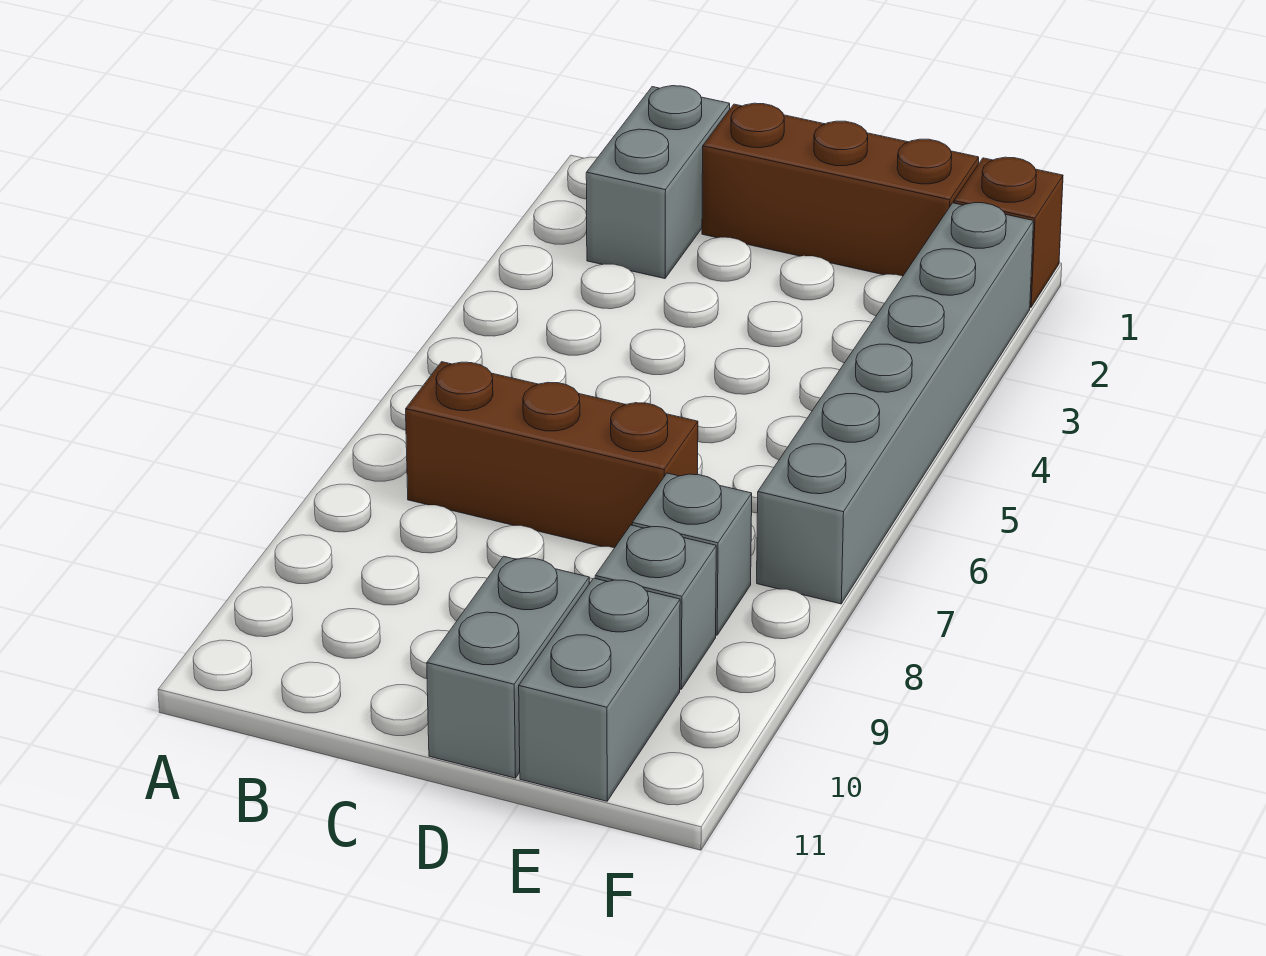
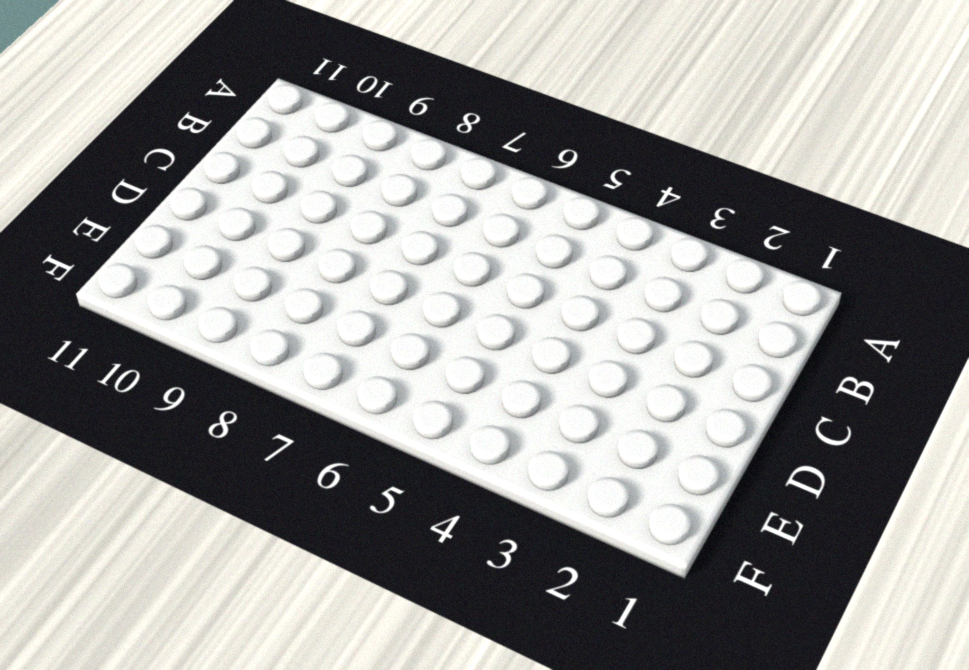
none -> grey 1x2 brick [586,86,730,278]
none -> brown 1x3 brick [406,362,698,548]

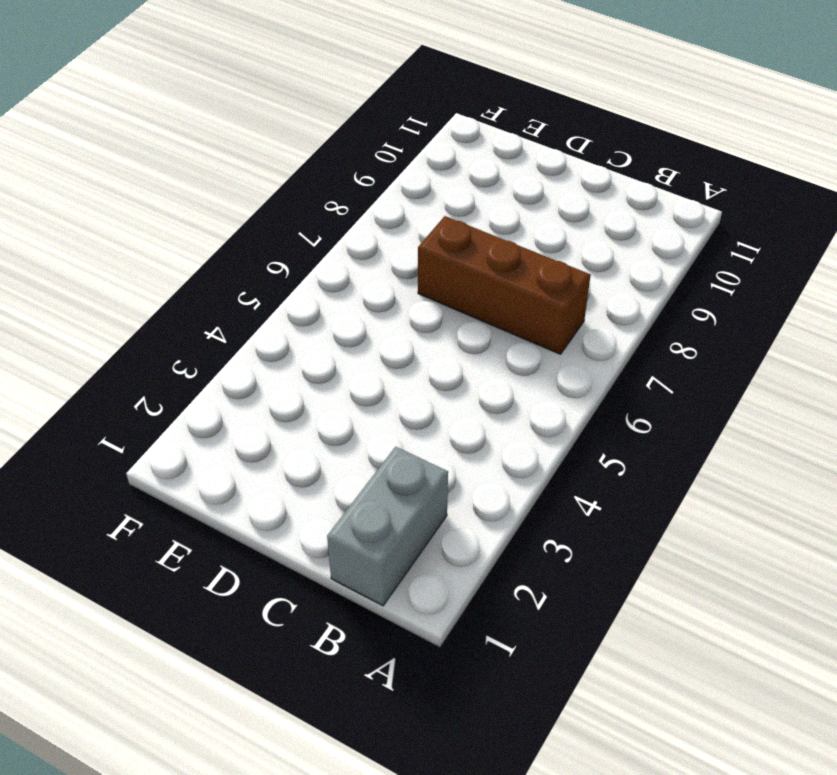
none -> brown 1x3 brick [702,103,979,276]
none -> grey 1x2 brick [427,556,589,778]

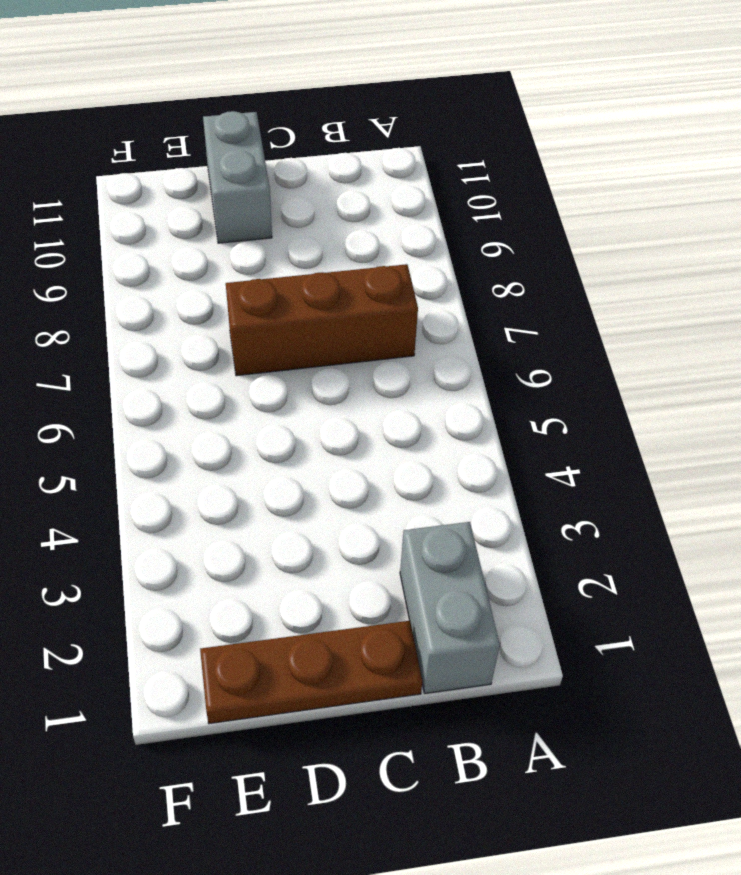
brown 1x3 plate [200,621,422,724] -> brown 1x3 brick [702,103,979,276]
none -> grey 1x1 brick [632,473,752,635]
none -> grey 1x1 brick [595,525,716,689]

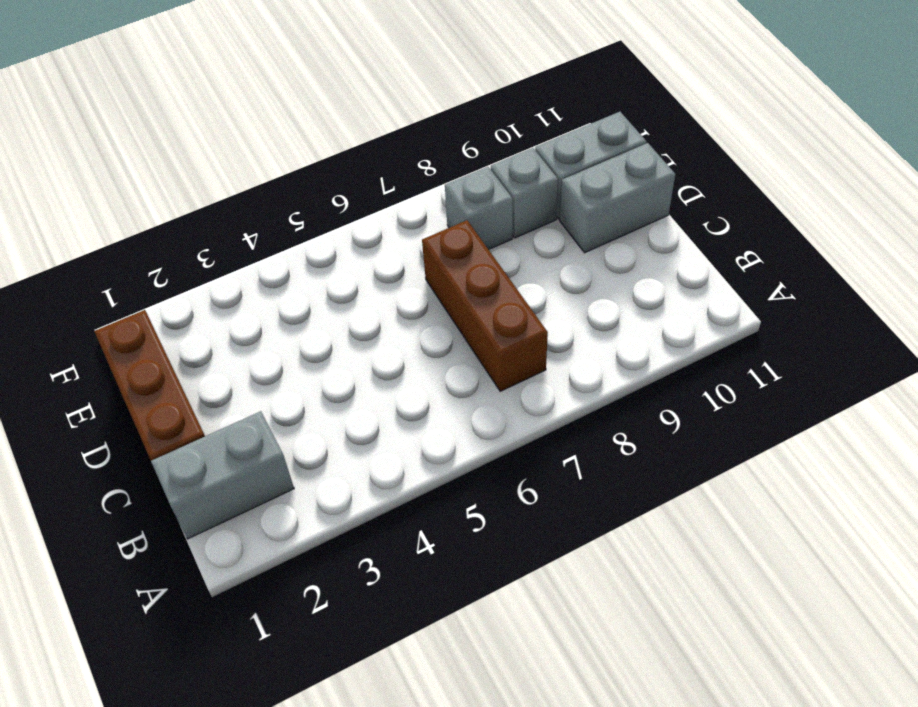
none -> brown 1x1 brick [954,157,1063,307]
none -> grey 1x6 brick [757,203,1034,604]

